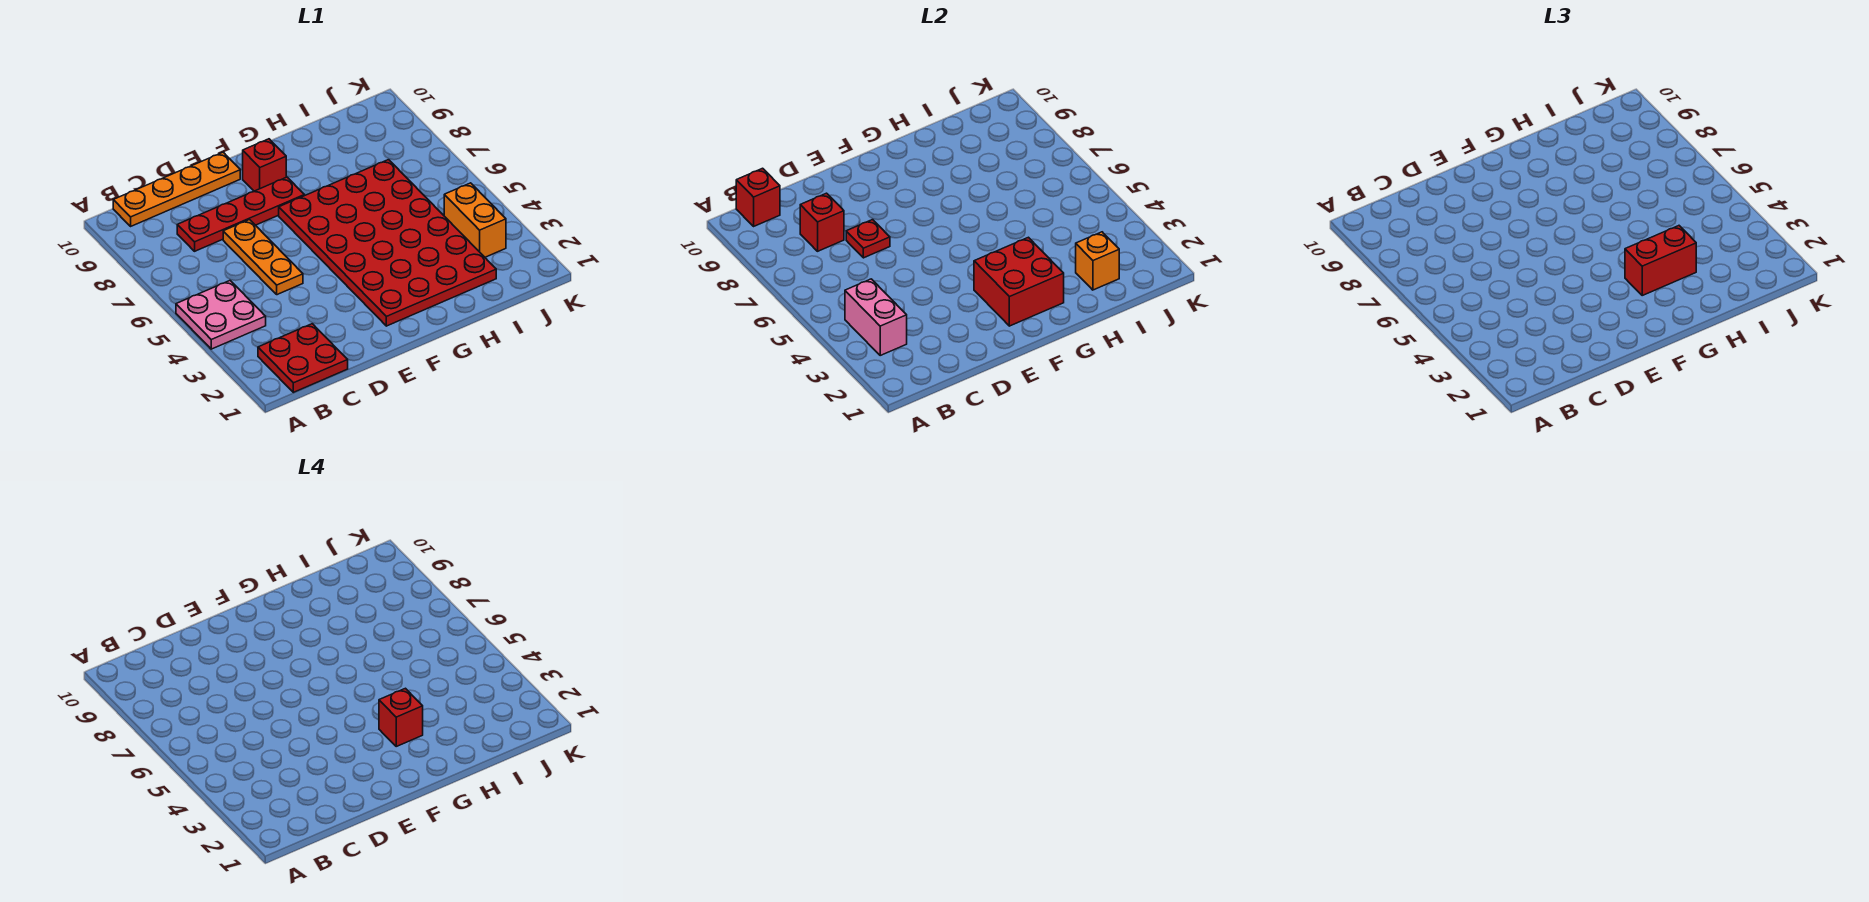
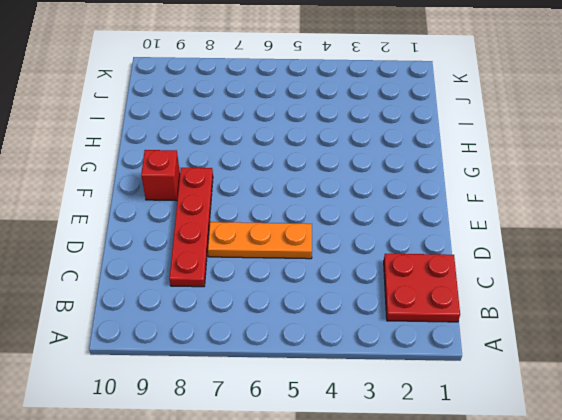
none -> pink 2x2 plate [176,281,266,349]
none -> orange 1x4 plate [113,152,240,226]
none -> red 4x6 plate [279,160,496,326]

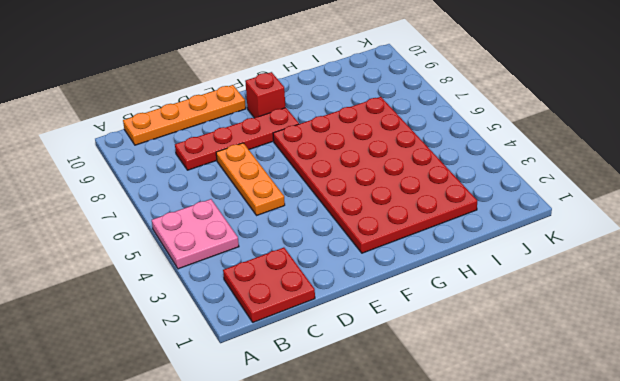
none -> orange 1x2 brick [444,183,506,257]
none -> pink 1x2 brick [845,279,907,355]
none -> red 1x1 brick [736,168,780,226]

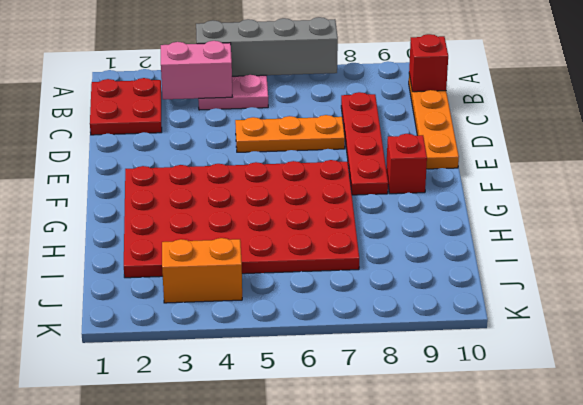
grey 1x4 brick [196,17,338,76] -> none
none -> red 1x1 brick [800,193,844,251]
none -> red 1x1 plate [846,220,890,258]
none -> red 2x2 brick [974,237,1064,326]

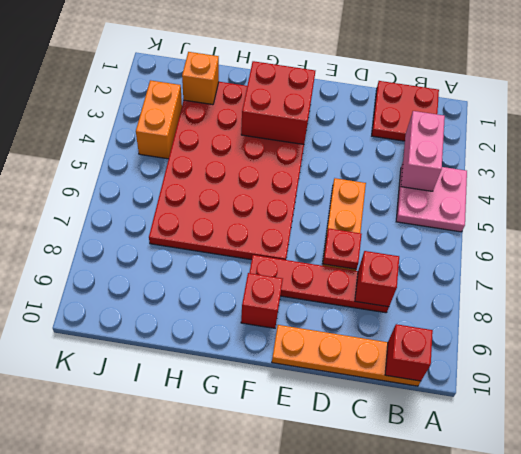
none -> red 1x2 brick [1625,226,1696,295]
none -> red 1x1 brick [379,688,423,746]

